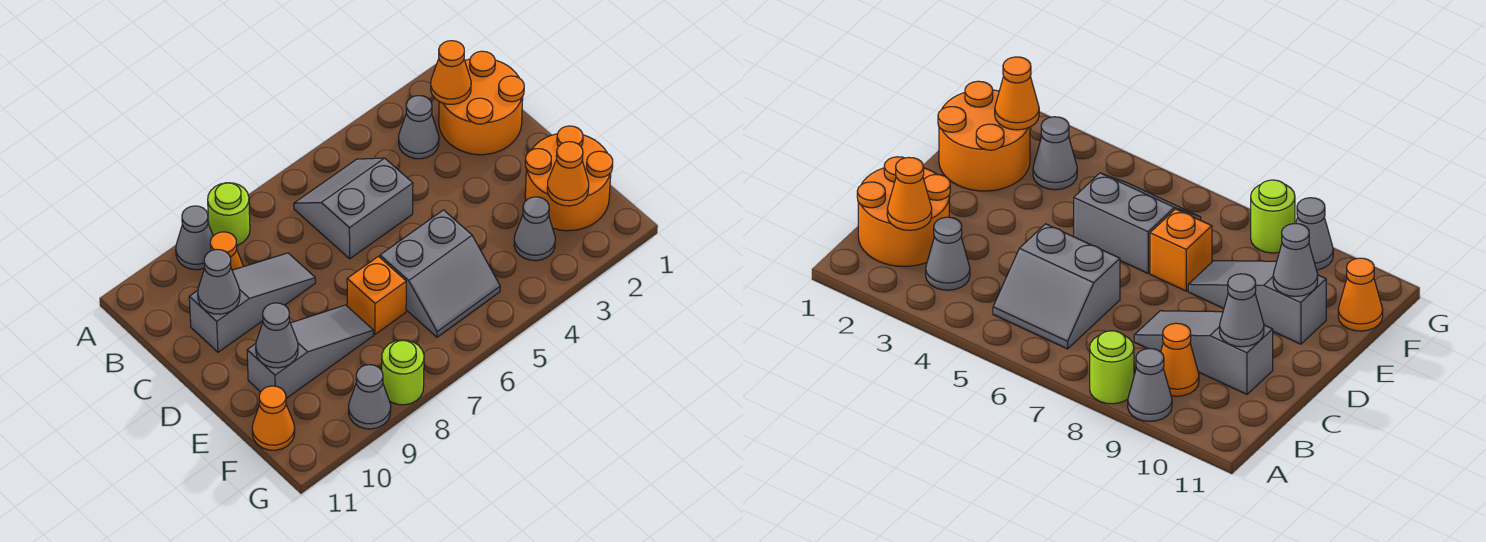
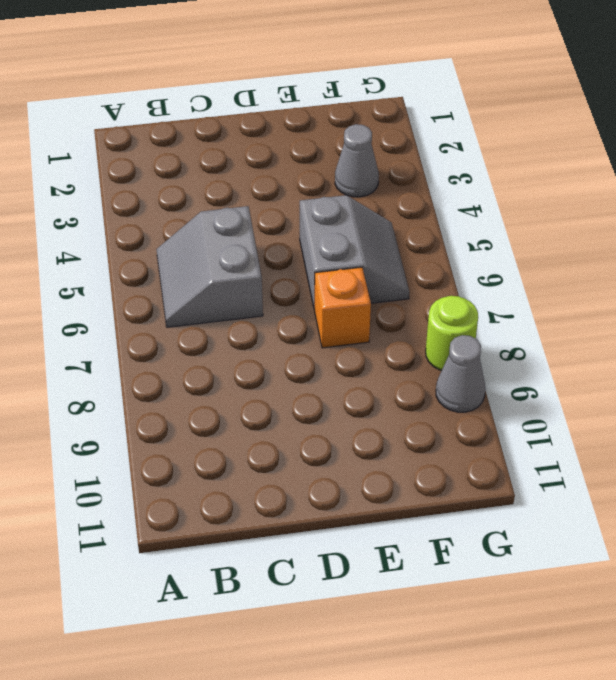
none -> lime 1x1 round brick [208,183,250,245]
none -> grey 1x1 cone [176,206,213,270]
none -> orange 2x2 round brick [439,51,524,155]

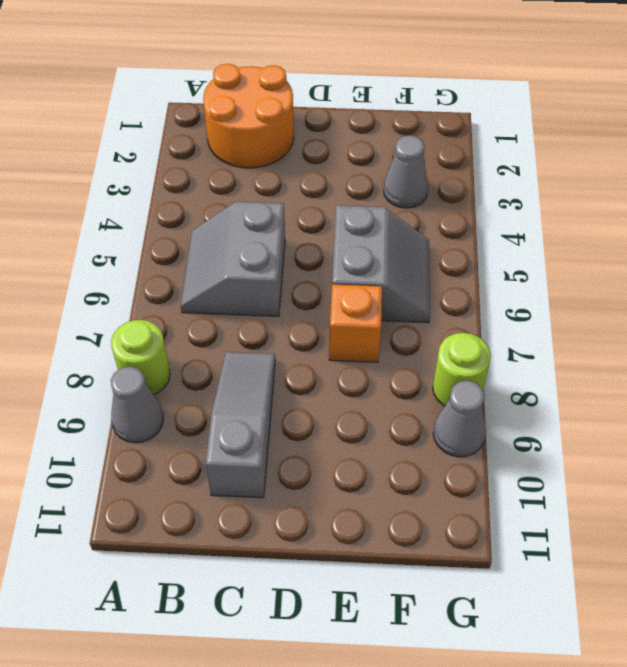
none -> grey 1x1 cone [399,96,439,159]
none -> orange 1x1 cone [210,232,244,270]
none -> orange 2x2 round brick [525,126,613,231]

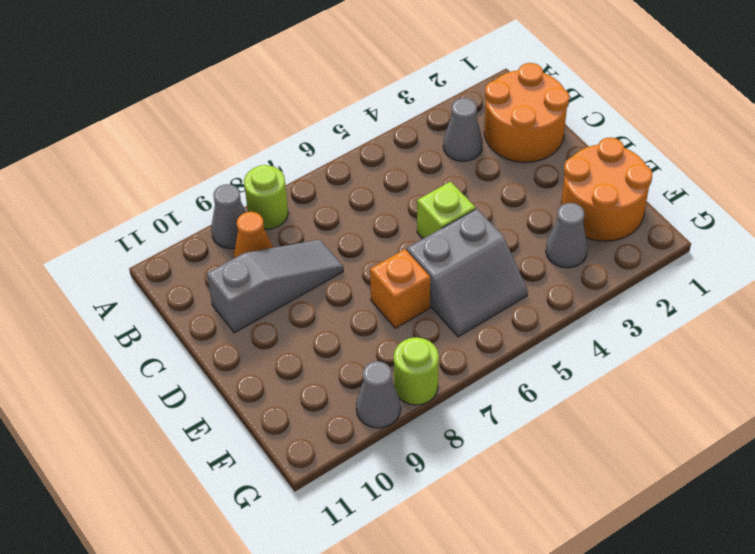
lime 1x1 brick [417,182,476,239] -> none
none -> grey 2x2 slope [294,158,413,259]
none -> grey 1x3 slope [247,305,373,398]
none -> orange 1x1 cone [252,386,295,450]

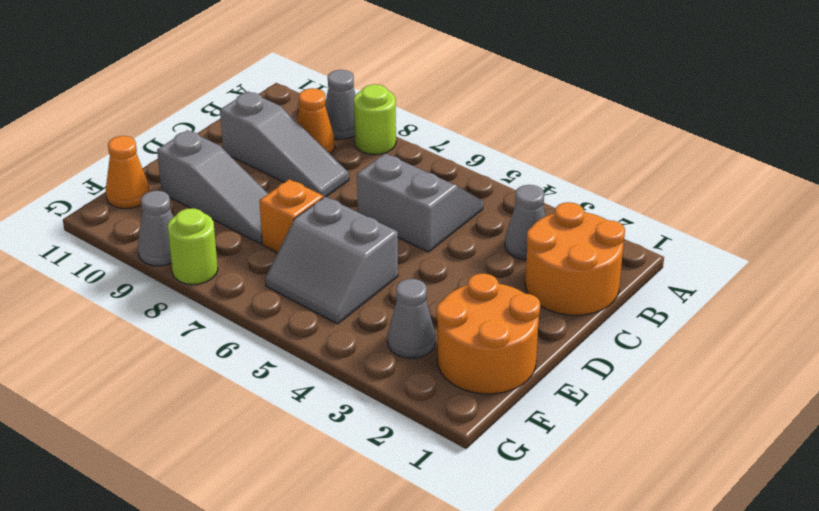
none -> orange 1x1 cone [431,41,471,104]
none -> grey 1x1 cone [198,249,240,314]
none -> grey 1x1 cone [256,303,298,368]

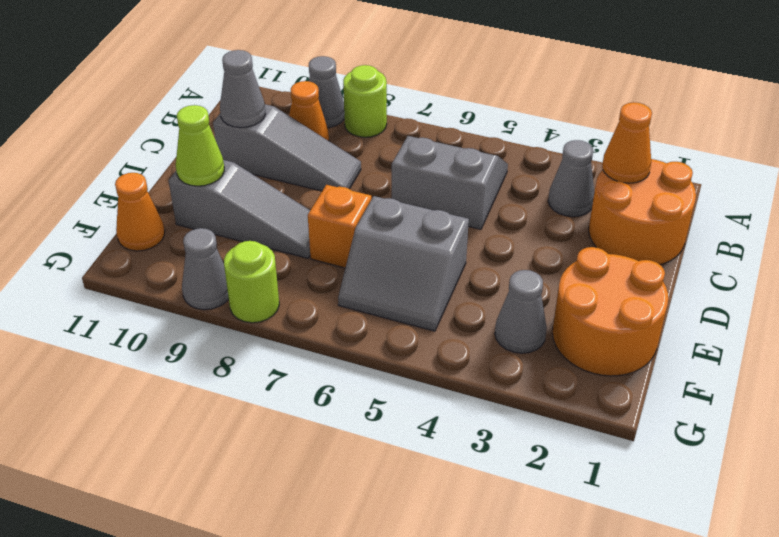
lime 1x1 cone [176,105,224,186] -> grey 1x1 cone [256,303,298,368]
none -> orange 1x1 cone [547,142,589,206]

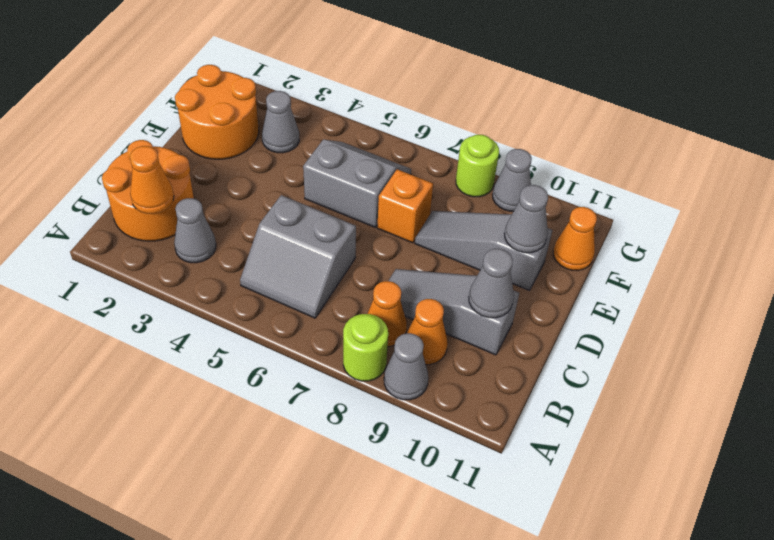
orange 1x1 cone [368,281,407,347] -> orange 1x1 cone moved to [547,142,589,206]

